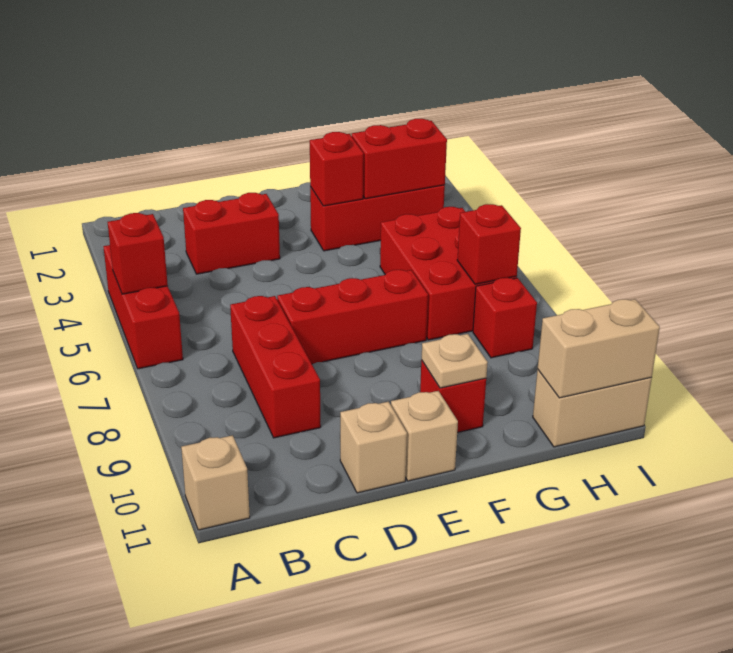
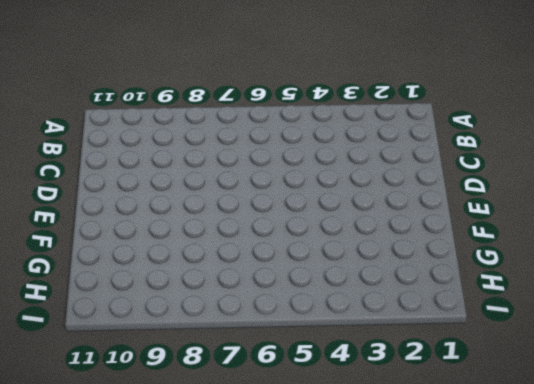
none -> red 1x3 brick [103,245,183,369]
none -> tan 1x1 brick [181,435,250,530]
none -> red 1x2 brick [183,193,280,274]

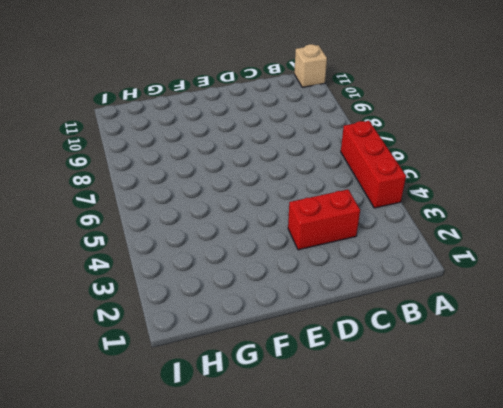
none -> red 1x3 brick [230,296,321,438]
none -> red 1x3 brick [277,270,428,364]
none -> tan 1x1 brick [340,402,407,493]

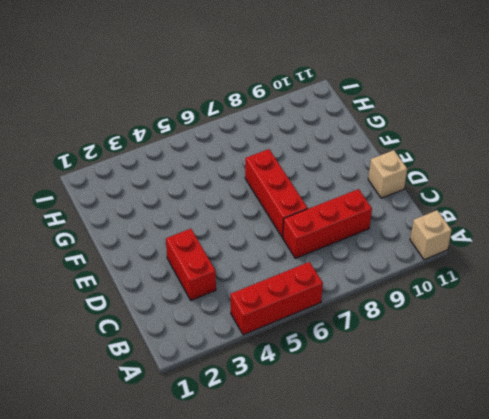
none -> tan 1x1 brick [391,391,458,481]
none -> red 1x3 brick [310,185,445,251]
none -> red 1x1 brick [420,360,486,433]

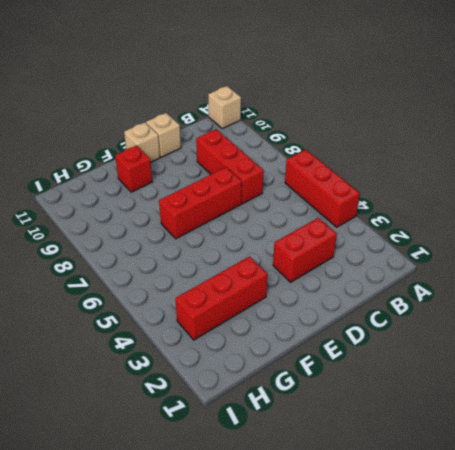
none -> red 2x3 brick [380,207,517,340]
none -> red 1x1 brick [473,278,537,358]
none -> tan 1x2 brick [533,370,652,447]

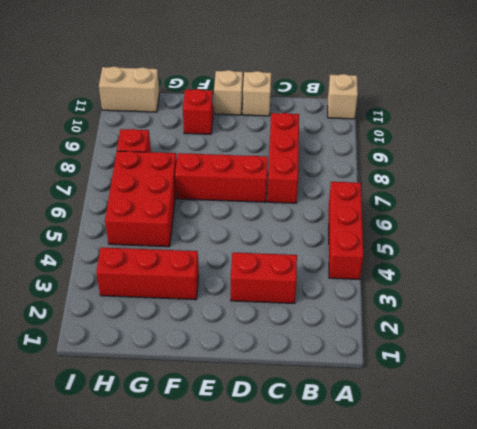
none -> red 1x1 brick [108,213,168,294]
none -> red 1x1 brick [310,132,364,206]
none -> tan 1x1 plate [422,334,488,388]

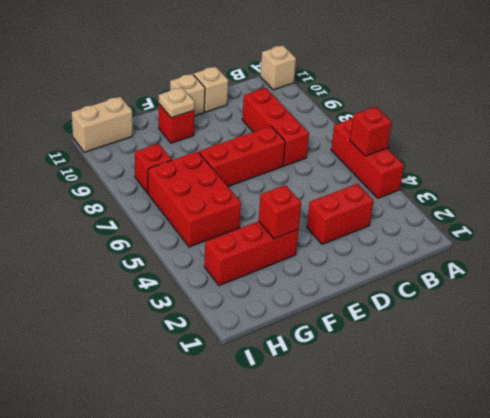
none -> red 1x2 brick [352,119,447,199]
none -> red 1x1 brick [457,204,521,284]
none -> tan 1x2 brick [538,299,660,398]

